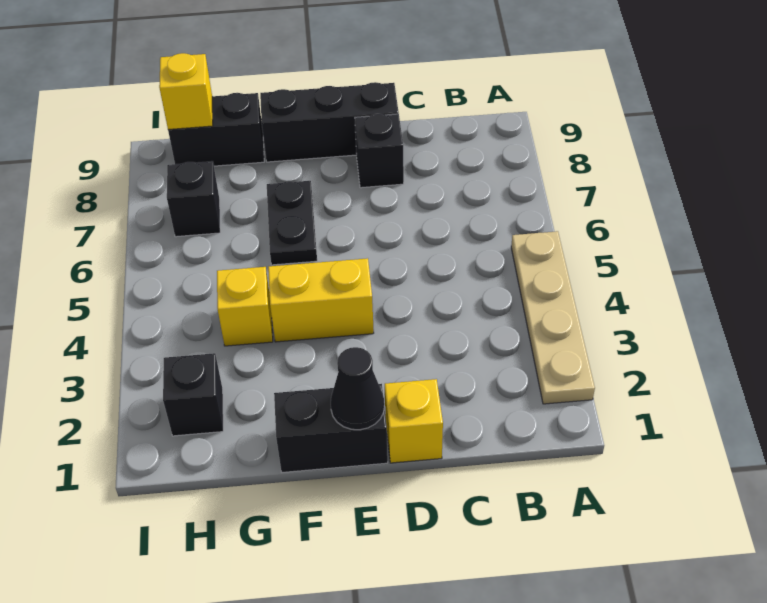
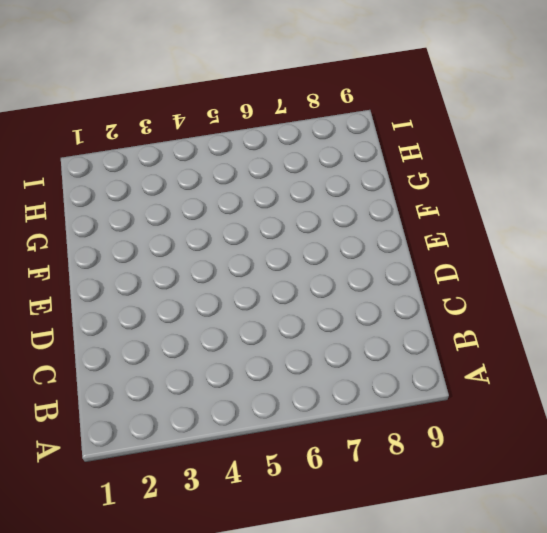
none -> tan 1x4 plate [511,231,595,404]
none -> yellow 1x1 brick [385,379,443,463]
none -> black 1x1 brick [355,114,404,188]

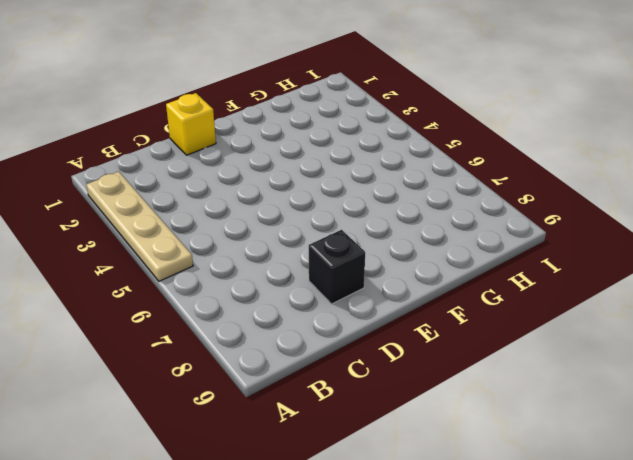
none -> black 1x3 brick [260,82,399,162]
none -> black 1x2 brick [274,384,388,472]
none -> yellow 1x2 brick [268,258,374,342]

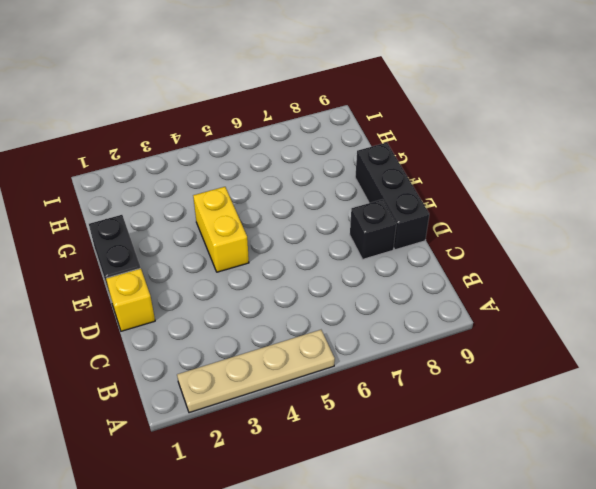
none -> black 1x2 plate [267,181,317,265]
none -> yellow 1x1 brick [217,267,273,346]
none -> black 1x2 brick [168,93,264,166]

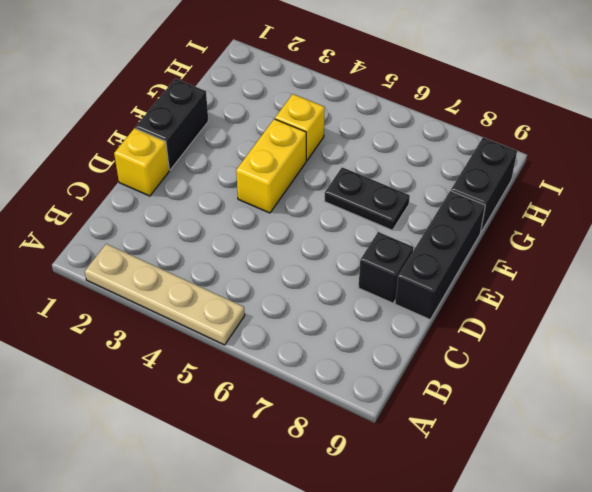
none -> black 1x1 brick [163,353,223,436]
none -> black 1x1 brick [167,161,220,237]
none -> black 1x1 cone [331,347,384,430]

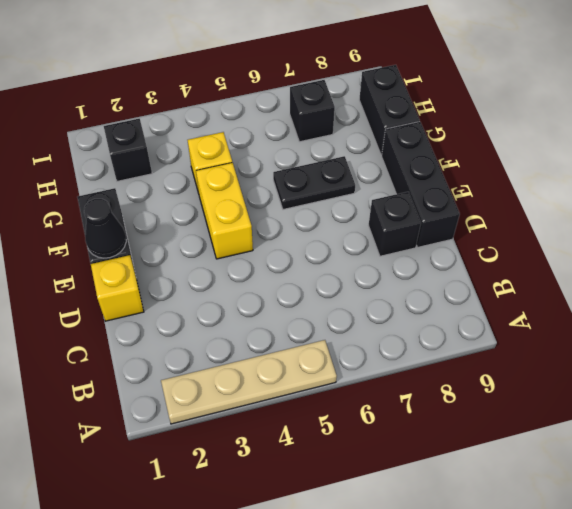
none -> yellow 1x1 brick [159,53,213,130]

